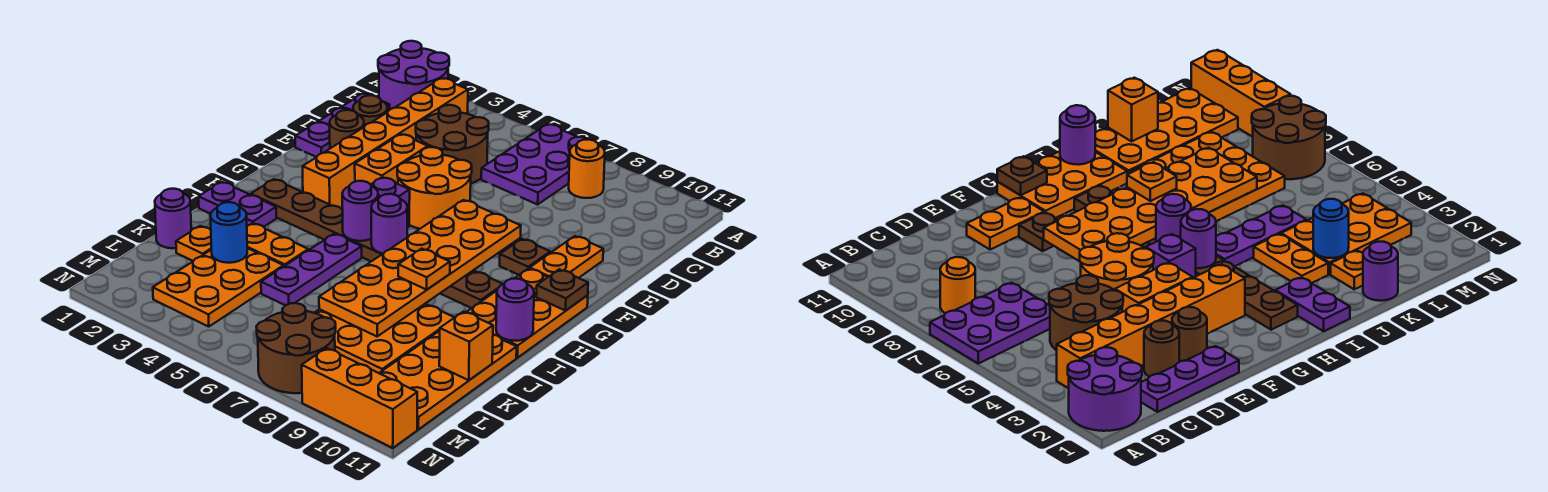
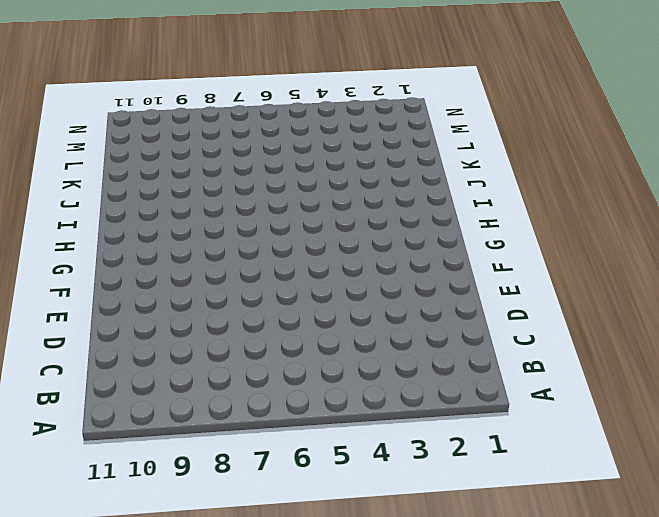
none -> purple 2x2 round brick [378,41,449,109]
none -> purple 2x3 plate [481,124,604,204]
none -> orange 1x6 brick [303,78,468,208]
none -> orange 1x1 round brick [569,139,605,198]

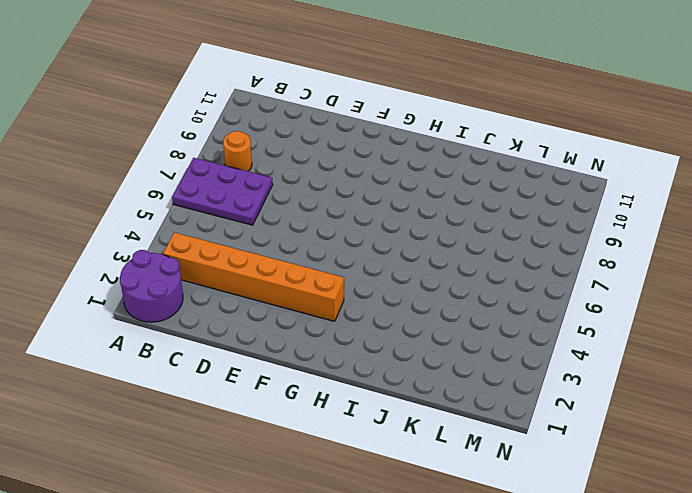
none -> purple 1x3 plate [295,93,390,157]
none -> brown 2x2 round brick [416,105,489,183]
none -> brown 1x1 round brick [353,95,387,126]
none -> brown 1x1 round brick [330,110,364,148]

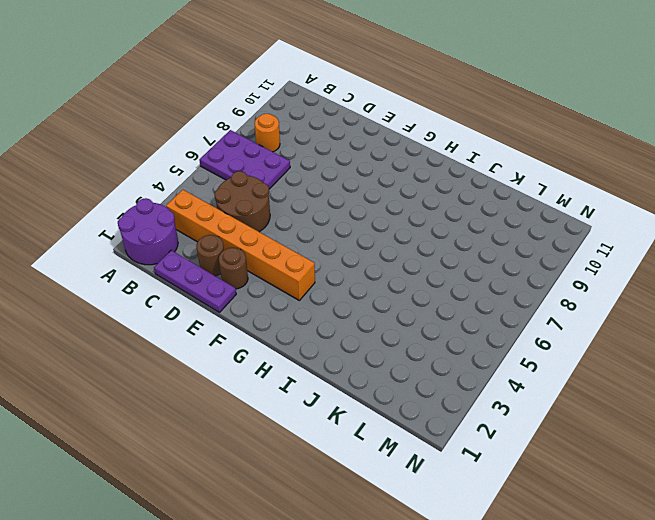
none -> orange 1x2 brick [355,134,428,184]
none -> orange 2x2 round brick [397,147,472,229]
none -> orange 1x2 plate [530,236,603,278]
none -> brown 1x1 plate [500,239,550,275]

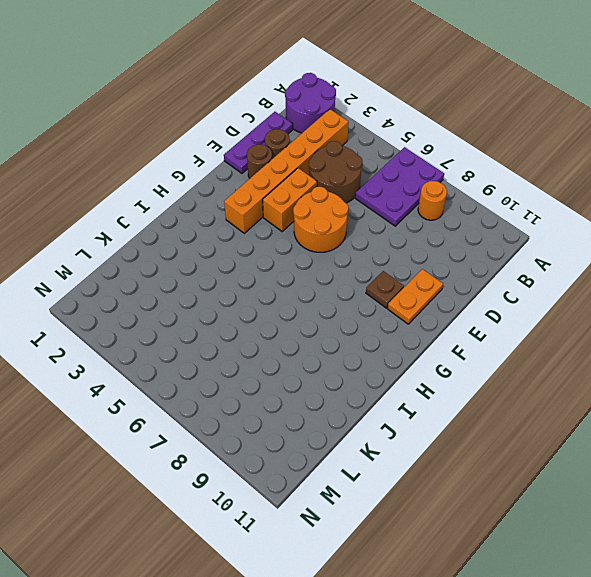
none -> purple 1x1 brick [371,177,410,228]
none -> orange 2x3 plate [466,268,588,358]
none -> brown 1x8 plate [251,179,502,308]
none -> purple 1x2 plate [199,182,276,227]

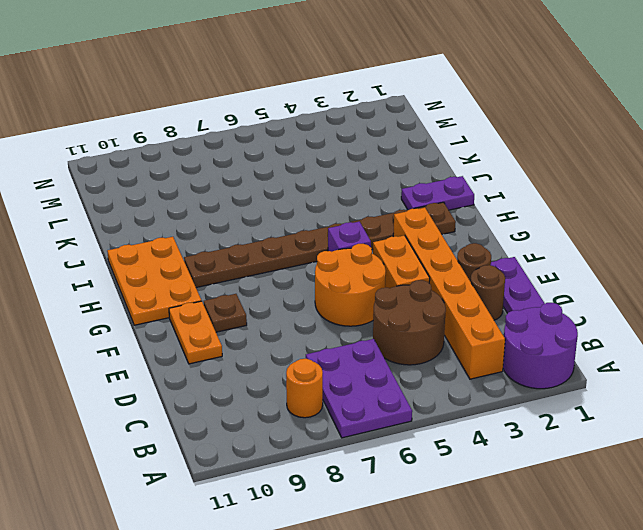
none -> purple 1x3 plate [261,234,362,305]
none -> orange 1x2 plate [247,223,308,266]
none -> orange 3x3 plate [315,304,455,373]
none -> orange 2x4 plate [380,331,517,429]

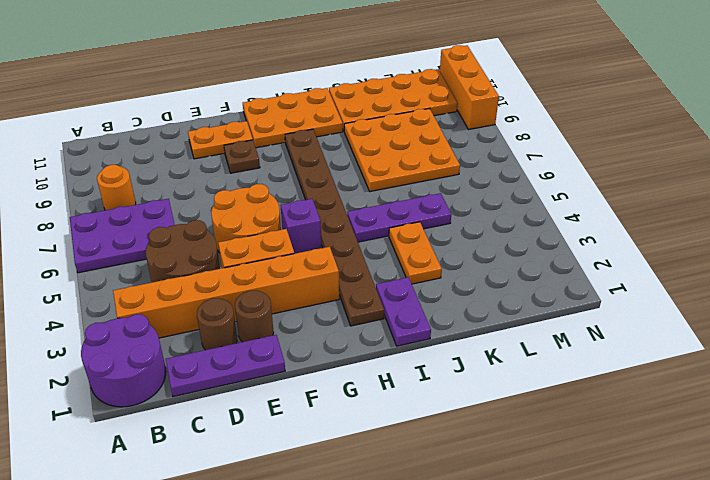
none -> purple 1x1 round brick [155,189,191,248]
none -> orange 1x1 plate [176,226,211,261]
none -> orange 2x3 plate [153,248,284,327]
none -> brown 2x2 round brick [256,303,336,393]

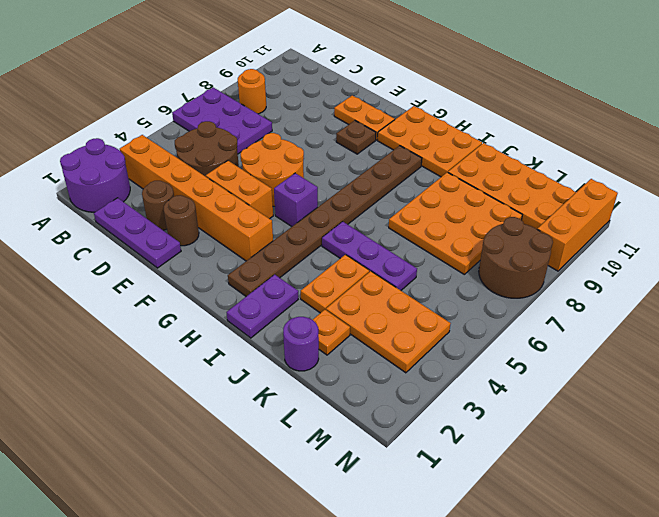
none -> orange 2x6 plate [319,200,521,336]
none -> brown 1x1 plate [536,269,588,311]
none -> purple 1x1 round brick [342,181,378,241]
none -> purple 1x1 round brick [371,194,407,254]

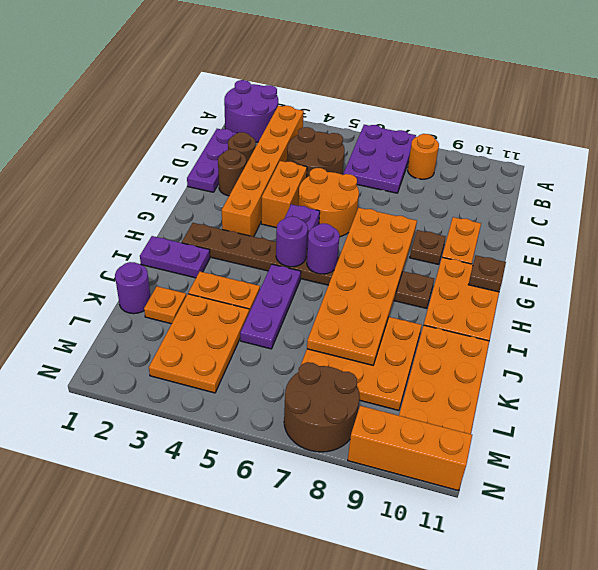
none -> purple 1x1 round brick [496,279,534,341]
none -> blue 1x1 round brick [210,202,247,263]
none -> orange 1x1 brick [439,311,493,380]
none -> orange 1x1 plate [398,249,450,290]

